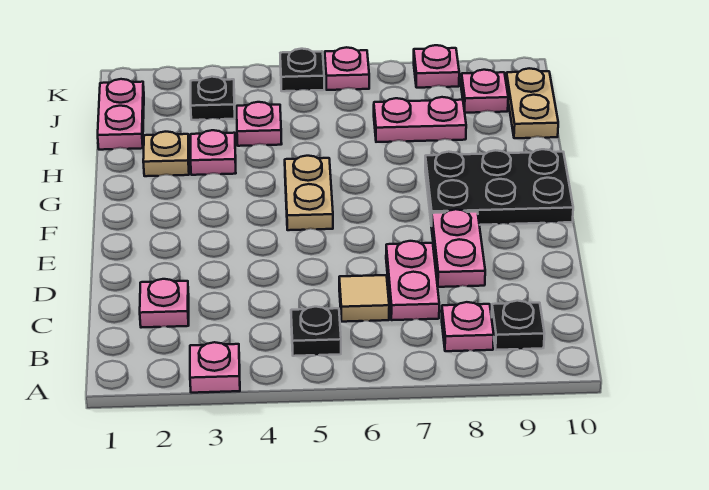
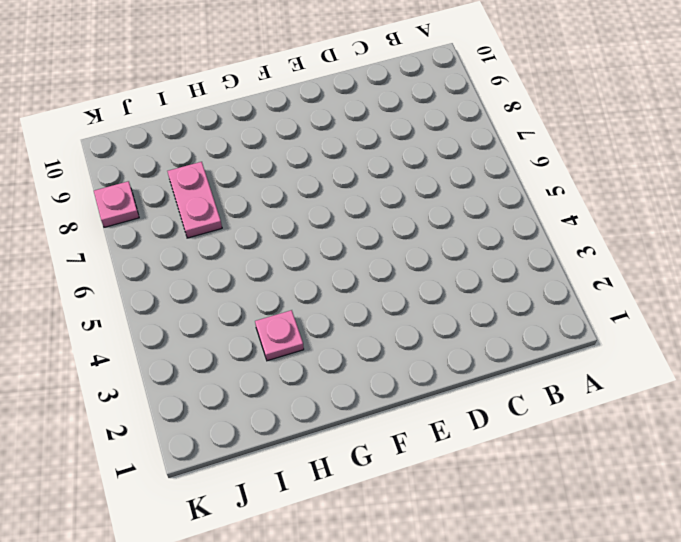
none -> pink 1x1 plate [190,342,240,393]
none -> black 1x1 plate [291,307,341,356]
none -> pink 1x1 plate [442,302,494,351]

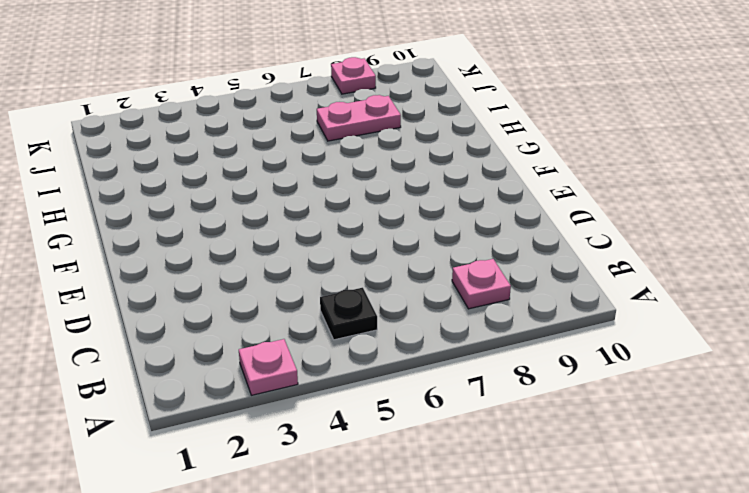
none -> black 1x1 plate [492,301,545,350]
none -> pink 1x1 plate [140,279,189,328]
none -> tan 1x1 tile [339,275,389,322]

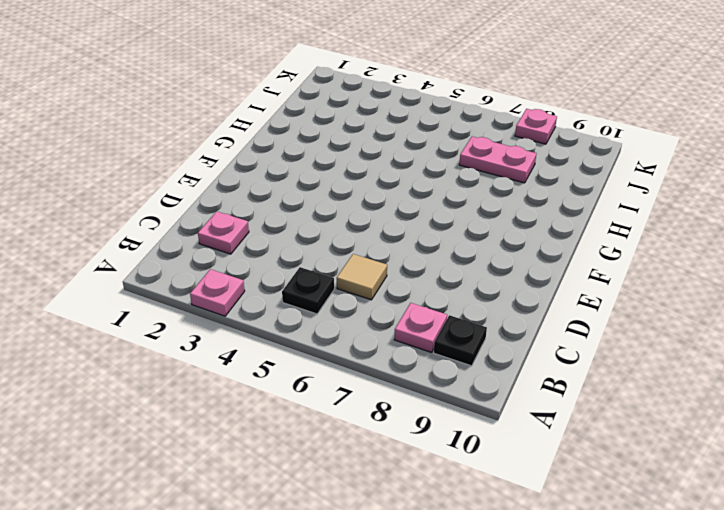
none -> pink 1x2 plate [386,241,439,320]
none -> pink 1x2 plate [431,209,485,287]
none -> tan 1x2 plate [285,156,333,230]

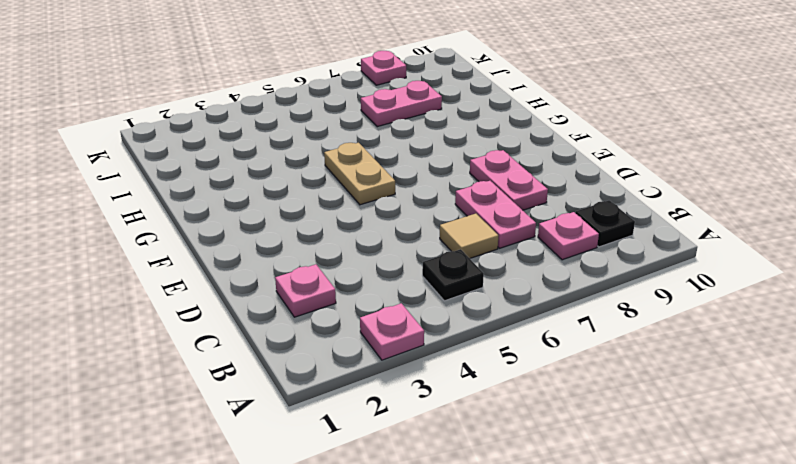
none -> black 2x3 plate [425,149,573,226]
none -> tan 1x1 plate [143,132,189,176]
none -> pink 1x1 plate [191,130,236,175]

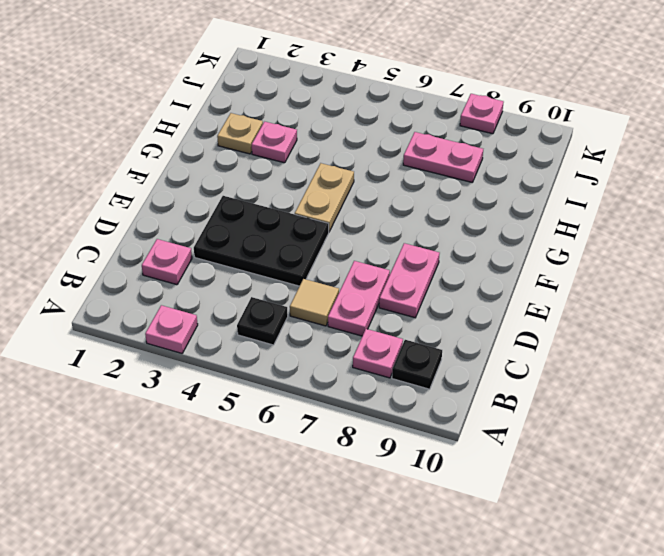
black 2x3 plate [194,196,329,286] -> black 2x3 plate moved to [425,149,573,226]
none -> pink 1x2 plate [98,79,144,150]
none -> pink 1x1 plate [237,102,282,146]
none -> tan 1x2 plate [506,68,558,138]

